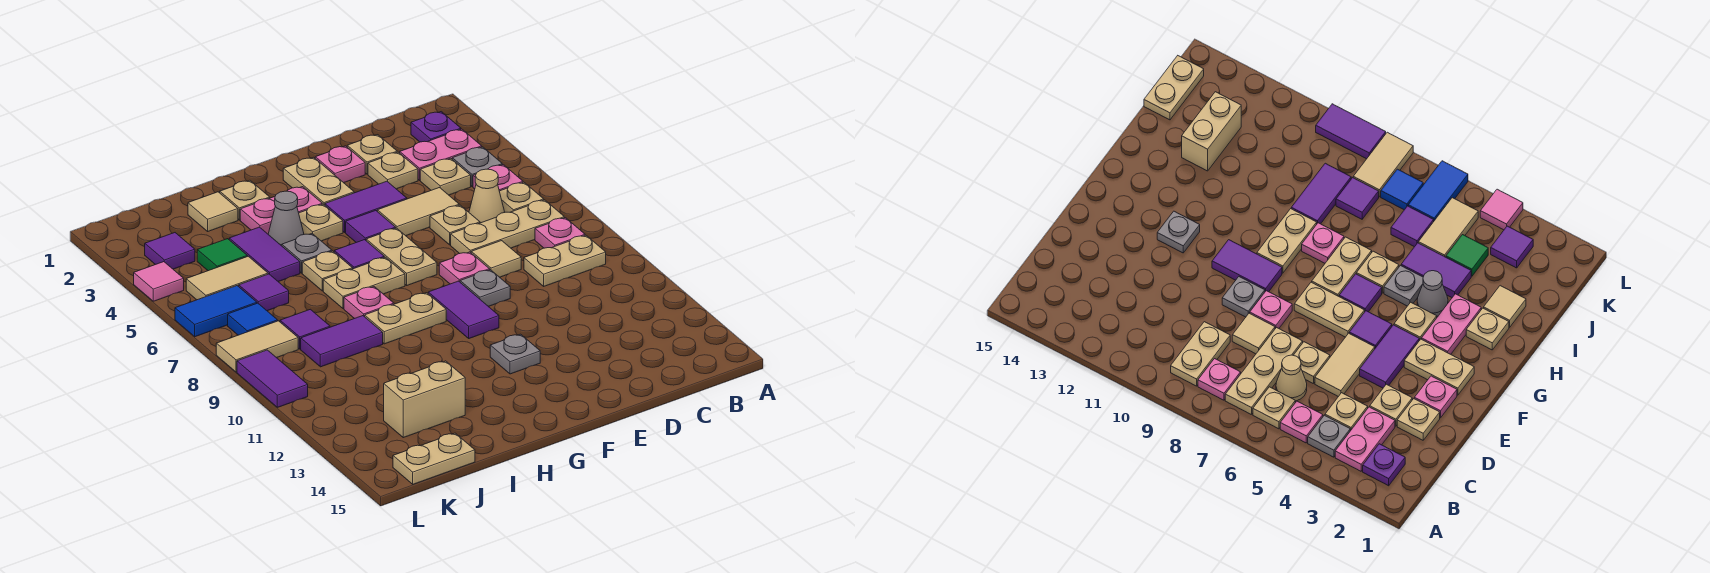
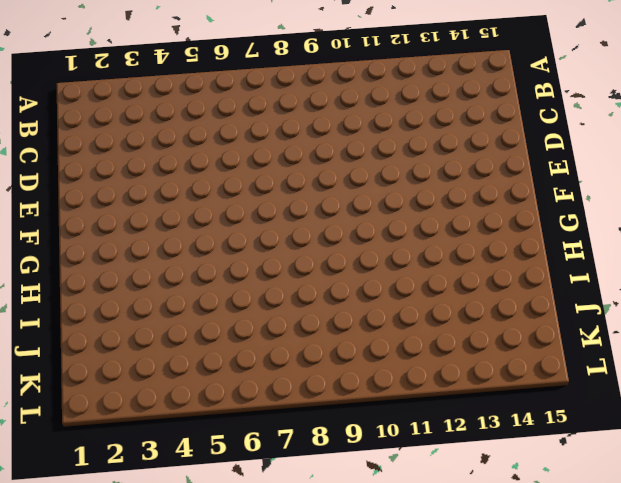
none -> purple 1x1 plate [411,112,461,142]
none -> pink 1x2 plate [400,129,482,180]
none -> grey 1x1 plate [452,147,502,187]
none -> pink 1x1 plate [473,165,523,191]

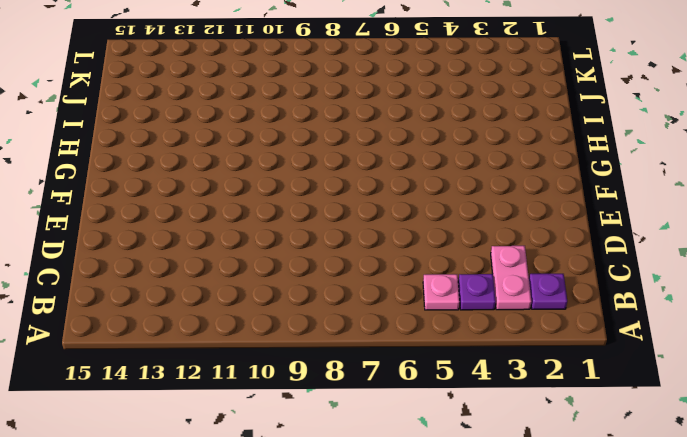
purple 1x1 plate [458,274,496,310] -> grey 1x1 plate [452,147,502,187]
none -> tan 1x1 plate [499,182,544,212]
none -> tan 1x3 plate [451,200,564,254]
none -> pink 1x1 plate [535,218,585,248]
none -> tan 1x2 plate [524,235,606,286]

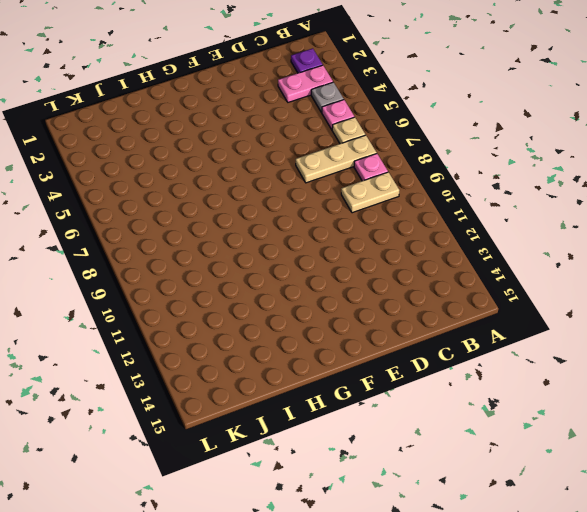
none -> tan 1x1 plate [420,158,471,195]
none -> tan 1x1 cone [469,169,505,223]
none -> tan 1x1 plate [347,135,397,174]
none -> tan 1x1 plate [368,152,418,189]

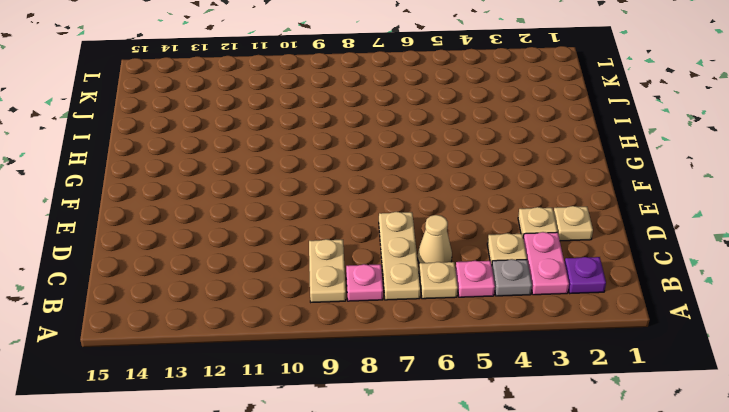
none -> tan 1x2 tile [377,188,459,236]
none -> tan 1x1 plate [430,205,480,245]
none -> tan 1x1 tile [471,241,521,277]
none -> pink 1x1 plate [315,146,365,183]

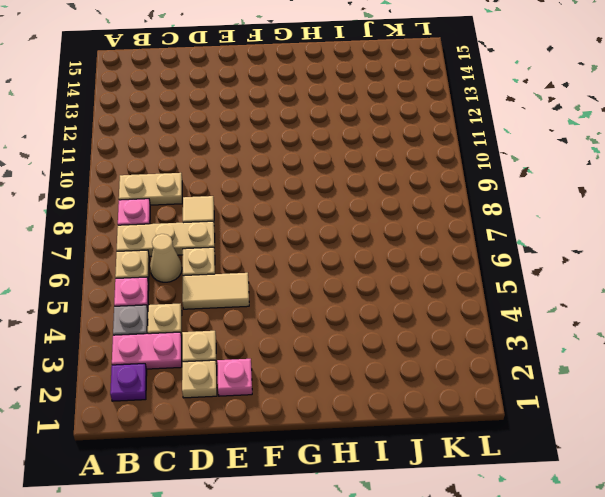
none -> purple 1x2 tile [325,181,407,232]
none -> pink 1x1 plate [439,252,490,284]
none -> grey 1x1 plate [460,270,510,307]
none -> tan 1x2 plate [283,157,354,205]

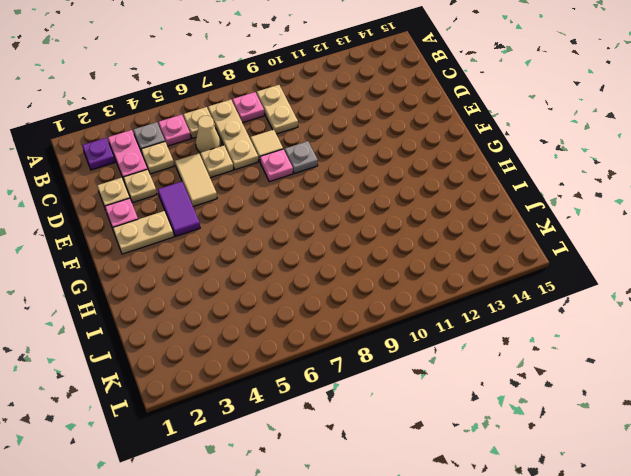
none -> purple 1x1 tile [346,210,396,242]
none -> tan 1x2 plate [366,228,437,285]
none -> purple 1x2 tile [428,281,499,338]
none -> grey 1x1 plate [490,334,540,374]

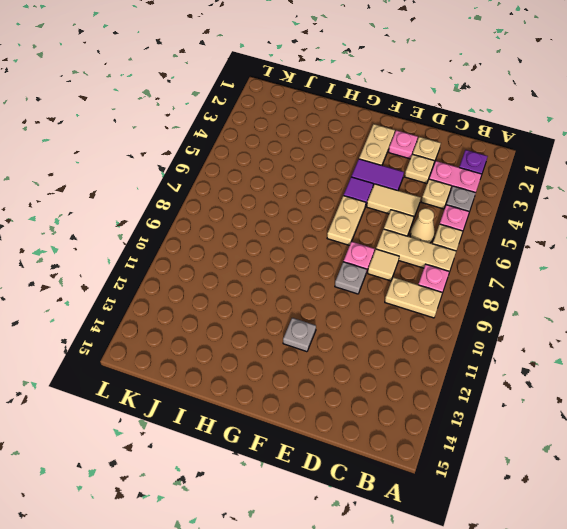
none -> purple 1x2 tile [428,281,499,338]
none -> pink 1x2 plate [240,187,322,234]
none -> tan 1x1 plate [299,204,343,241]
none -> purple 1x1 tile [334,240,384,269]

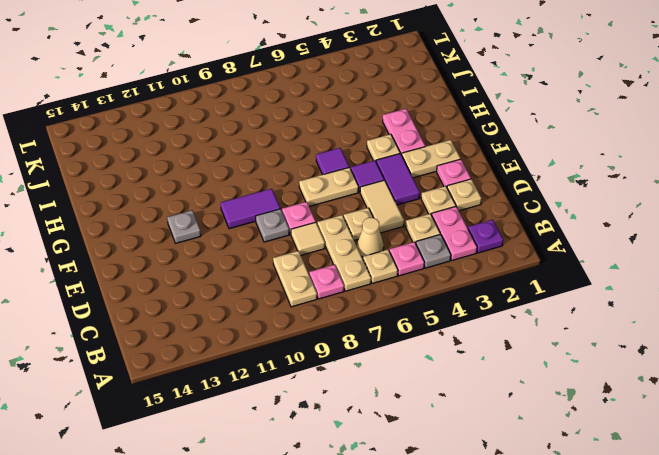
none -> tan 1x2 plate [323,257,405,308]
none -> tan 1x2 plate [365,293,446,344]
none -> tan 1x1 plate [220,180,270,220]
none -> grey 1x1 cone [268,191,304,246]

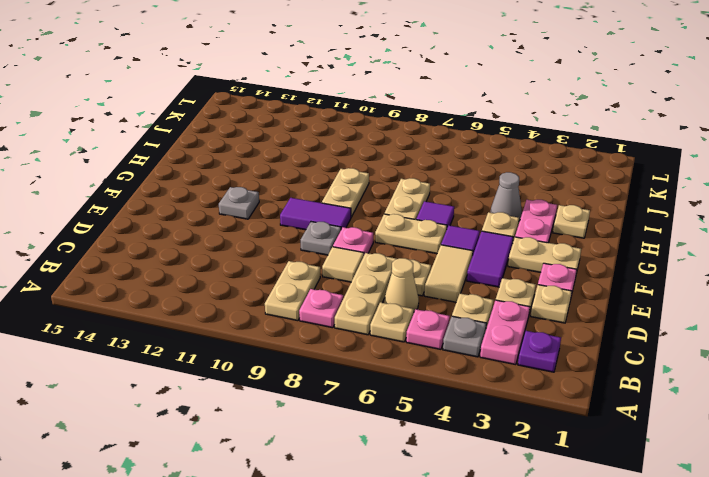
none -> grey 1x1 plate [282,234,332,273]
none -> tan 1x1 plate [302,251,353,291]
none -> pink 1x1 plate [344,287,394,319]
none -> tan 1x1 tile [188,192,238,231]

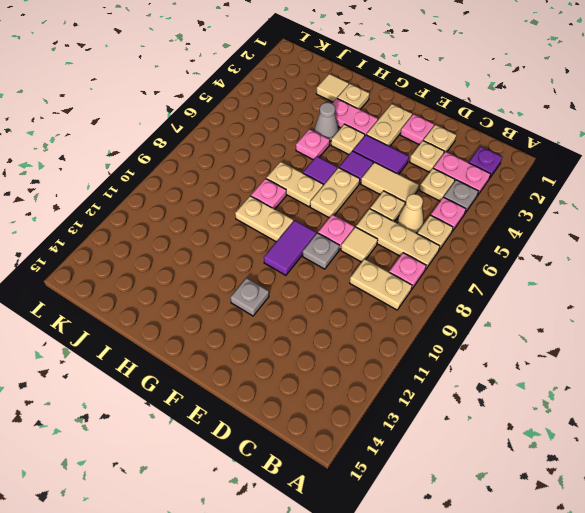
pink 1x1 plate [296,129,330,160] -> grey 1x1 plate [282,234,332,273]
none -> tan 1x1 plate [302,251,353,291]
none -> purple 1x2 tile [229,227,300,282]
none -> purple 1x2 tile [301,316,383,367]
none -> tan 1x2 brick [384,361,465,438]

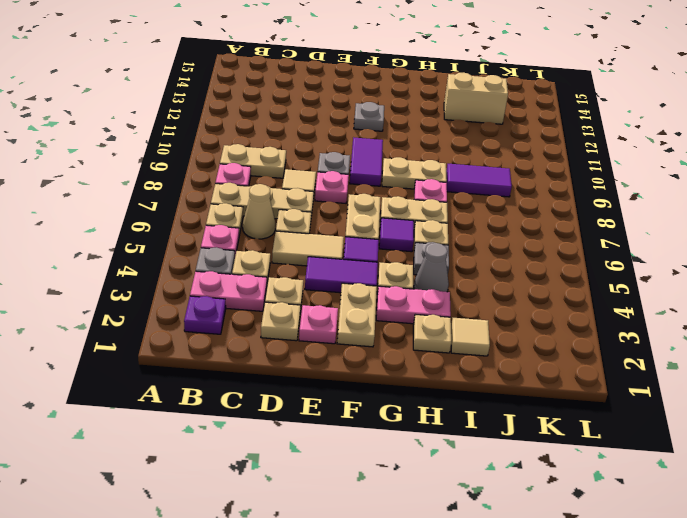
none -> purple 1x2 tile [229,227,300,282]
none -> green 1x1 tile [197,239,247,271]
none -> tan 1x2 tile [186,256,268,300]
none -> purple 1x1 tile [239,274,289,311]

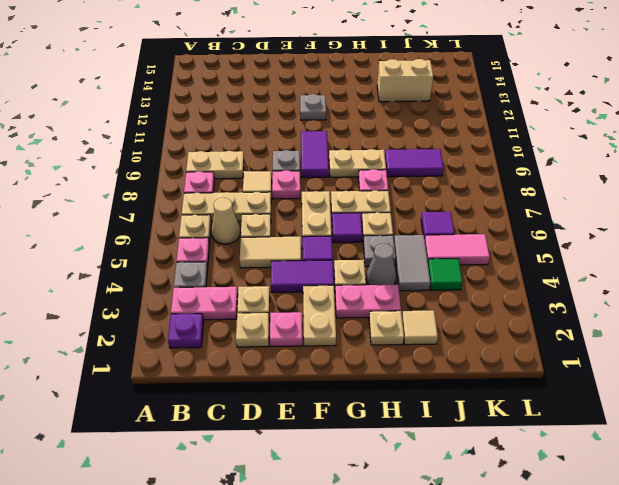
grey 1x2 tile [394,235,430,291] -> purple 1x2 tile [229,227,300,282]
pink 1x2 tile [425,234,490,265] -> tan 1x2 tile [186,256,268,300]
none -> tan 1x1 plate [420,158,471,195]
none -> purple 1x1 tile [280,309,330,349]
none -> tan 1x2 plate [393,433,475,484]
none -> purple 1x1 tile [145,233,195,269]

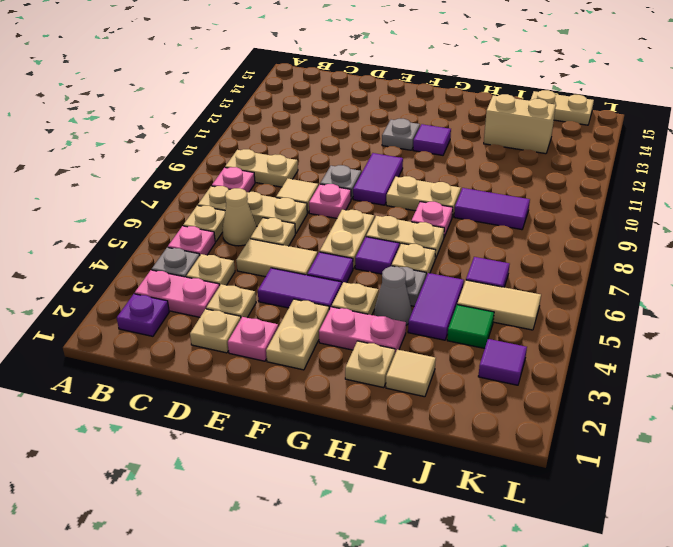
purple 1x1 tile [413,124,451,155] -> purple 1x1 tile moved to [280,309,330,349]
none -> blue 1x2 tile [175,286,257,337]
none -> blue 1x1 tile [228,303,278,335]
none -> tan 1x2 tile [216,321,298,372]
none -> pink 1x1 tile [134,262,184,301]

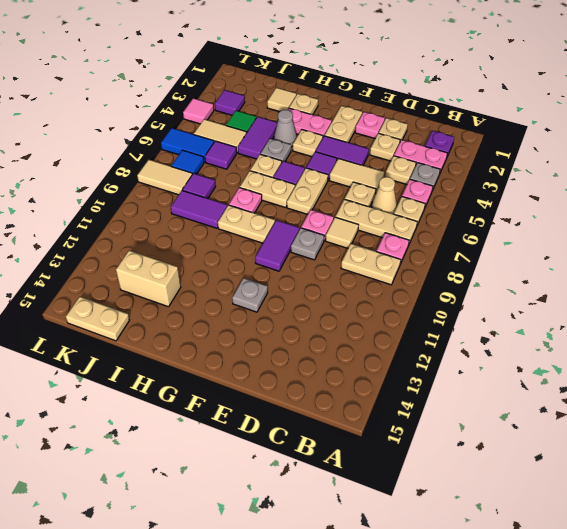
none -> purple 1x2 tile [237,350,308,407]

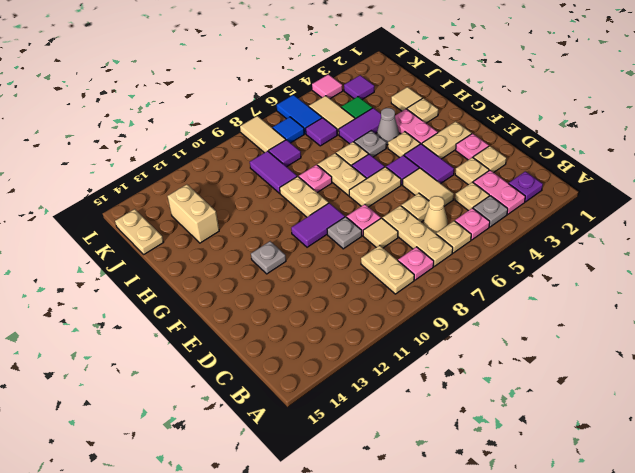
none -> purple 1x2 tile [237,350,308,407]

